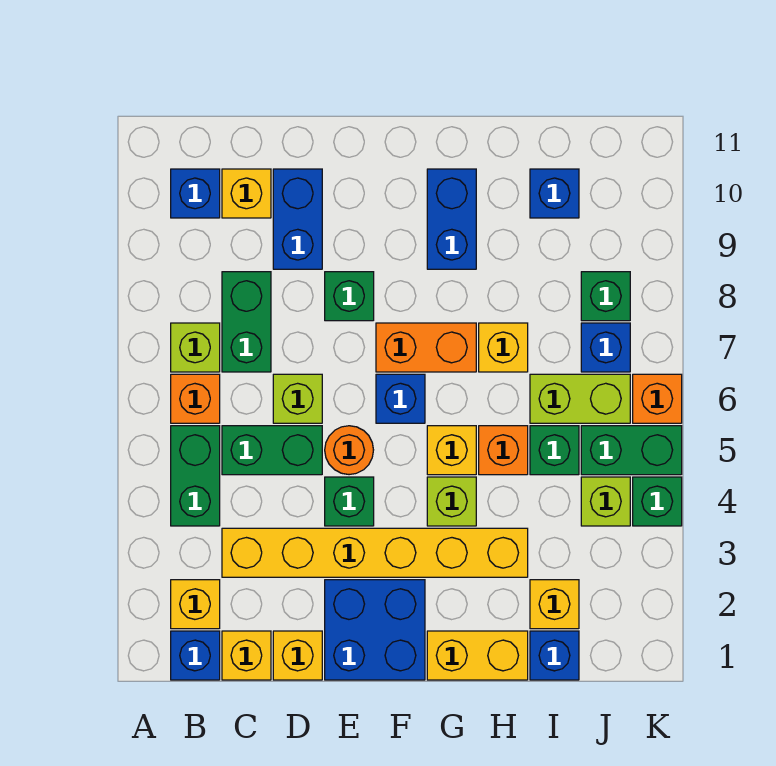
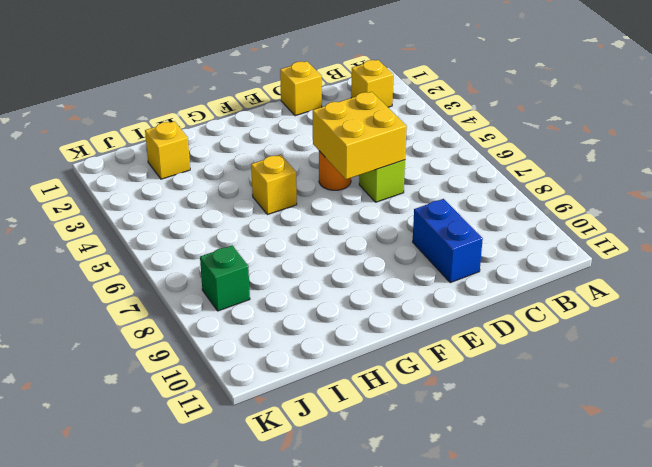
yellow 2x2 brick [313,92,407,179] -> none
none -> blue 1x1 brick [171,631,220,680]
none -> green 1x2 brick [171,426,220,526]
none -> orange 1x1 brick [171,374,220,423]
none -> lime 1x1 brick [171,323,220,372]

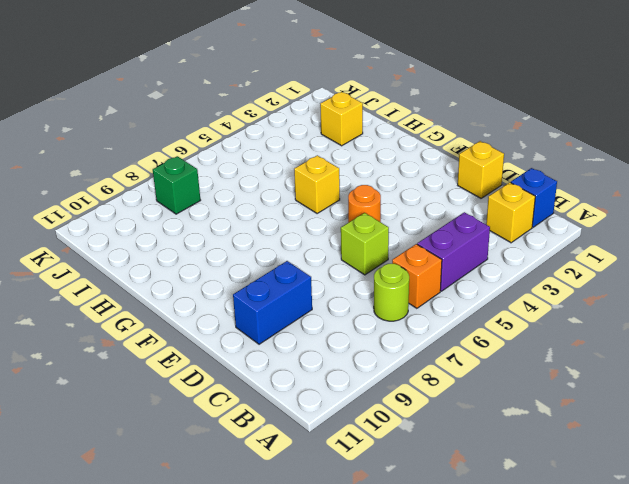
purple 1x2 brick [417,212,490,291] -> green 1x2 brick [171,426,220,526]
lime 1x1 round brick [374,264,409,321] -> lime 1x1 brick [171,323,220,372]
none -> blue 1x1 brick [171,169,220,218]
none -> yellow 1x1 brick [222,631,271,680]
none -> yellow 1x6 brick [222,528,528,577]
none -> green 1x2 brick [222,426,322,475]

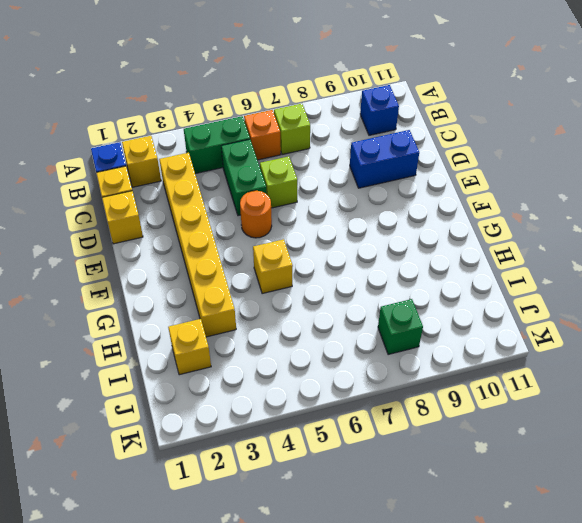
none -> green 1x2 brick [222,272,271,372]
none -> yellow 1x1 brick [222,169,271,218]
none -> blue 2x2 brick [325,580,425,680]
none -> green 1x1 brick [325,477,374,526]

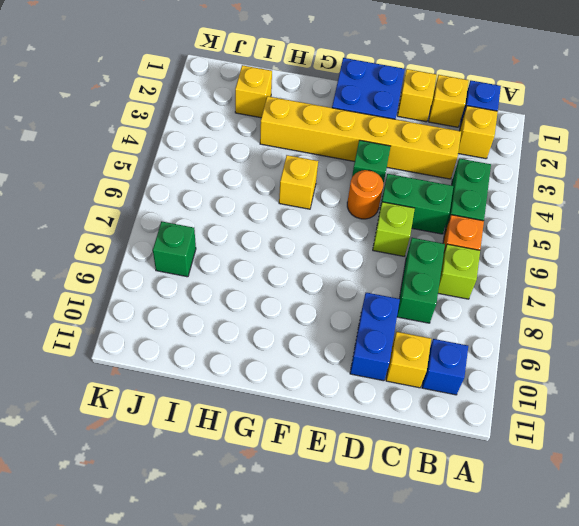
none -> green 1x1 brick [325,272,374,321]
none -> blue 1x1 brick [376,374,425,423]
none -> orange 1x2 brick [376,323,476,372]
none -> yellow 1x2 brick [427,631,528,680]

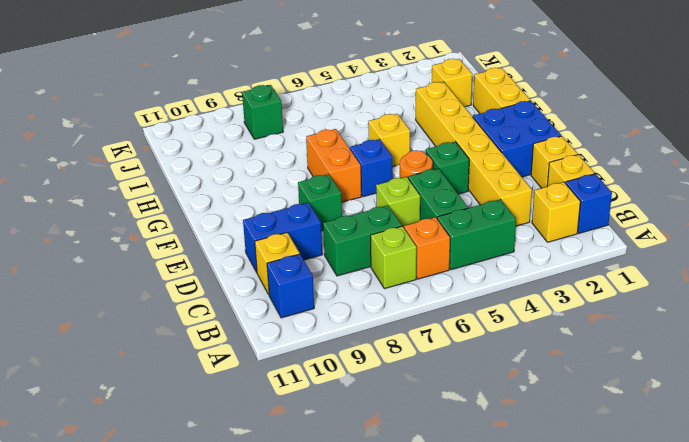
none -> lime 1x1 brick [427,477,476,526]
none -> blue 1x2 brick [427,169,476,269]
none -> orange 1x1 brick [479,426,528,475]
none -> yellow 1x1 brick [479,323,528,372]

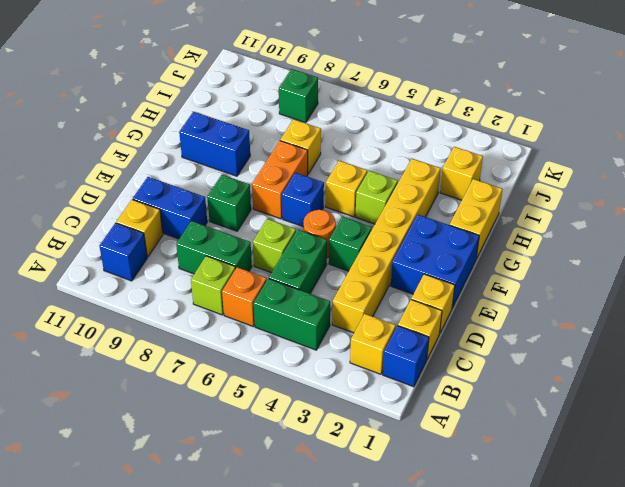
none -> orange 1x1 brick [479,426,528,475]
none -> blue 1x1 brick [530,631,579,680]
none -> green 1x1 brick [530,426,579,475]
none -> lime 1x2 brick [530,374,630,423]

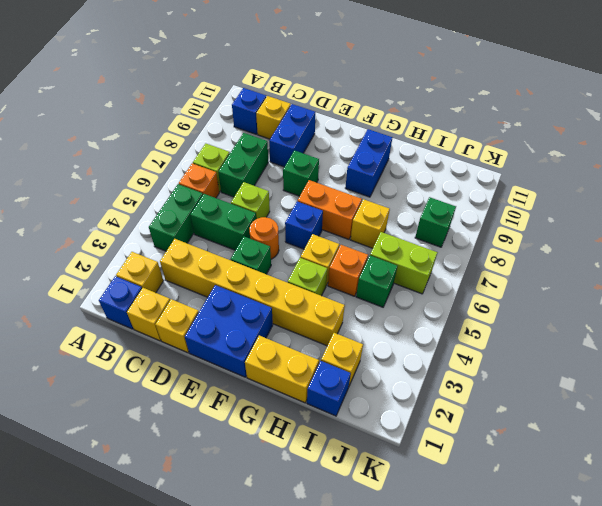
none -> blue 1x1 brick [530,169,579,218]
none -> lime 1x1 brick [581,477,630,526]
none -> green 1x2 brick [581,426,682,475]
none -> blue 1x1 brick [581,323,630,372]

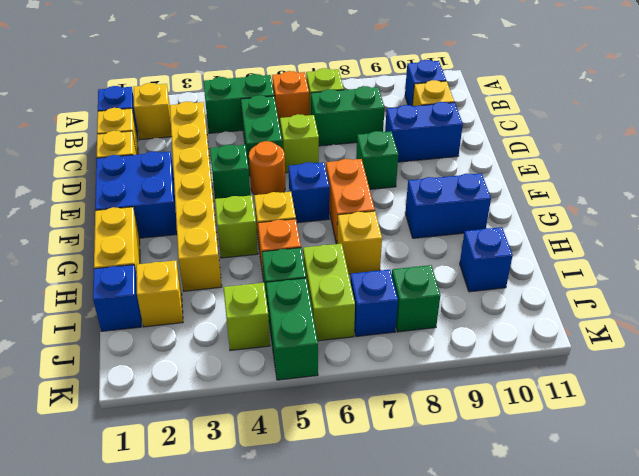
none -> green 1x1 brick [633,477,682,526]
none -> orange 1x1 brick [633,374,682,423]

